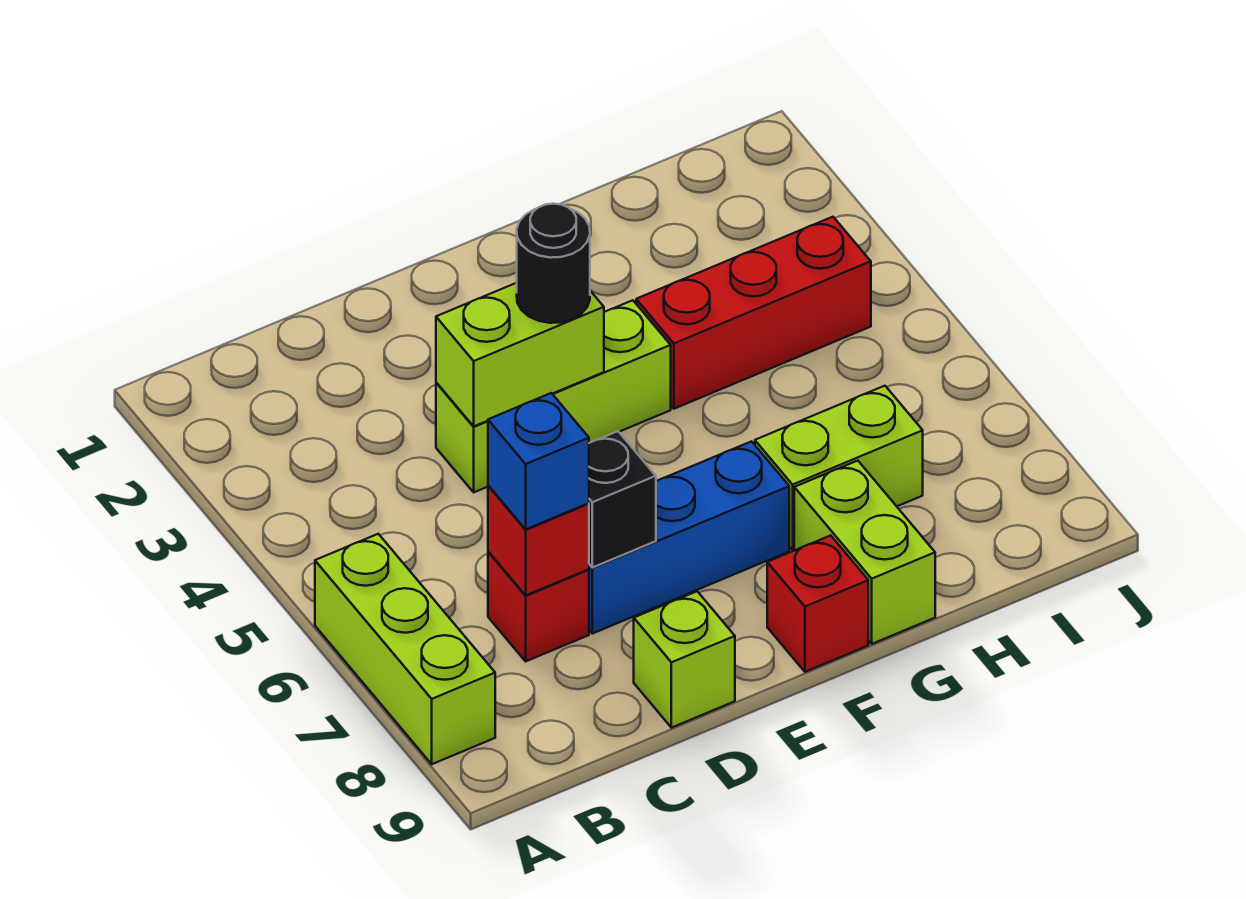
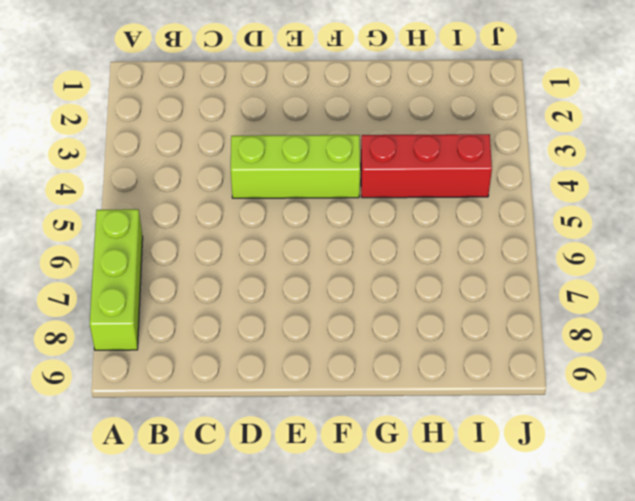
none -> red 1x1 brick [488,552,589,661]
none -> blue 1x3 brick [589,441,789,634]
none -> lime 1x1 brick [634,591,735,728]

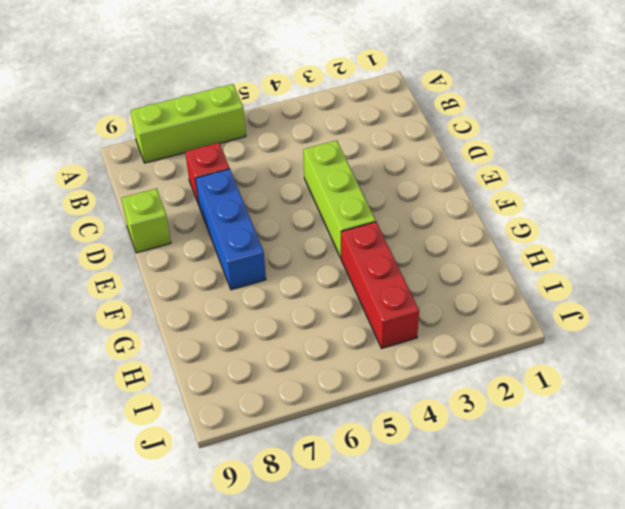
none -> red 1x1 brick [767,535,868,672]
none -> lime 1x2 brick [755,386,923,550]
none -> lime 1x2 brick [794,461,935,644]

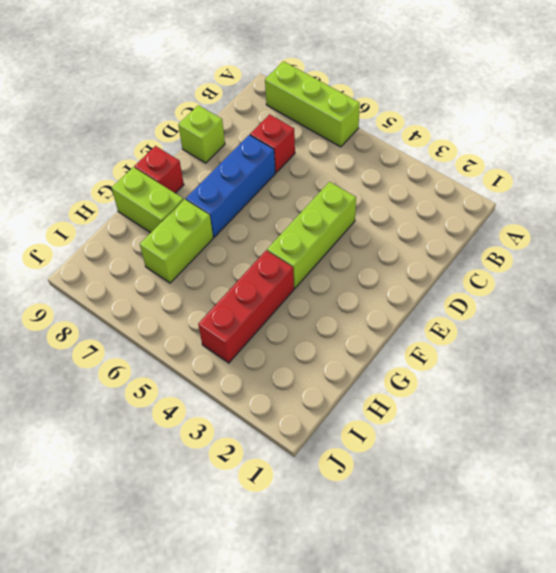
none -> red 1x1 brick [488,486,589,595]
none -> lime 1x2 brick [436,283,604,426]
none -> black 1x1 brick [589,431,656,568]

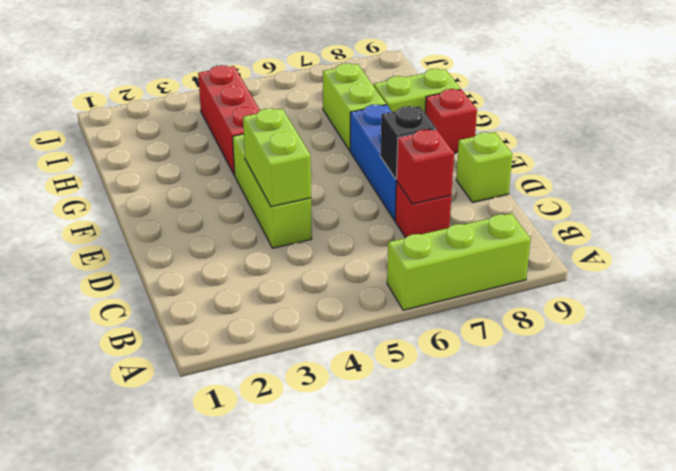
none -> blue 1x1 brick [488,393,589,529]
none -> black 1x1 round brick [517,204,590,323]

